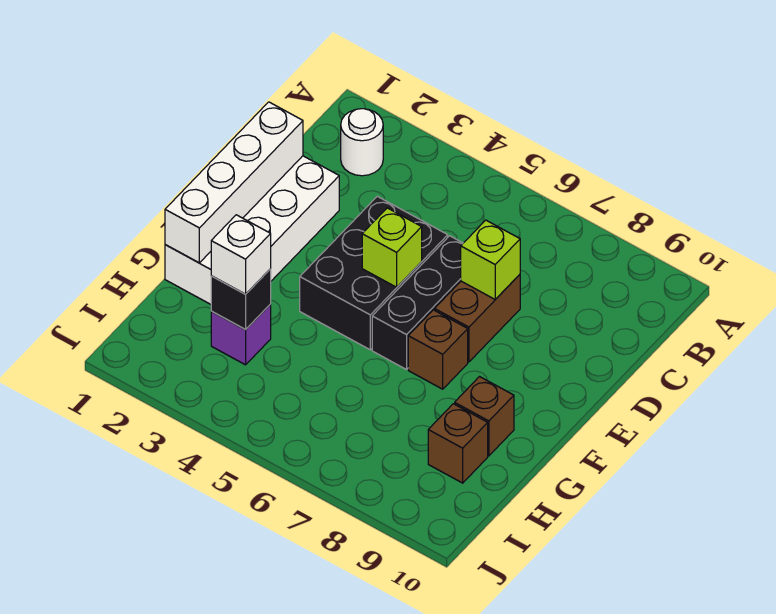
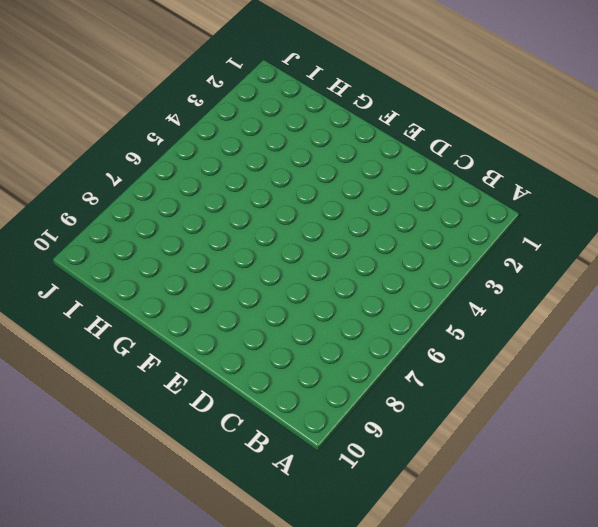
none -> white 1x1 round brick [341,109,383,176]
none -> white 2x4 brick [165,156,339,304]
none -> black 2x3 brick [300,196,448,350]

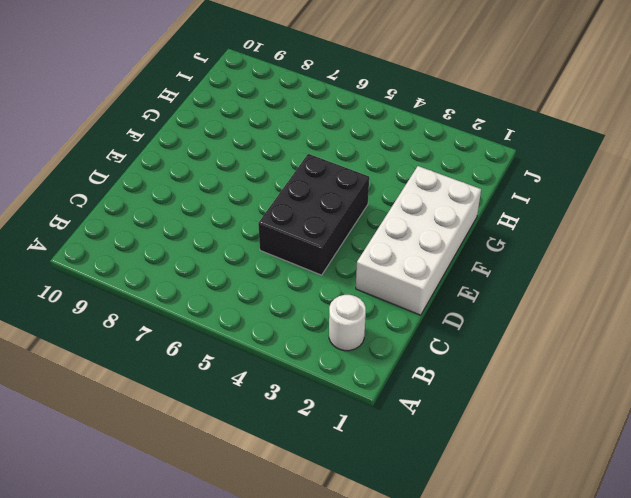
none -> black 1x3 brick [372,236,463,369]
none -> brown 1x2 brick [435,274,520,362]
none -> brown 1x1 brick [408,310,468,389]

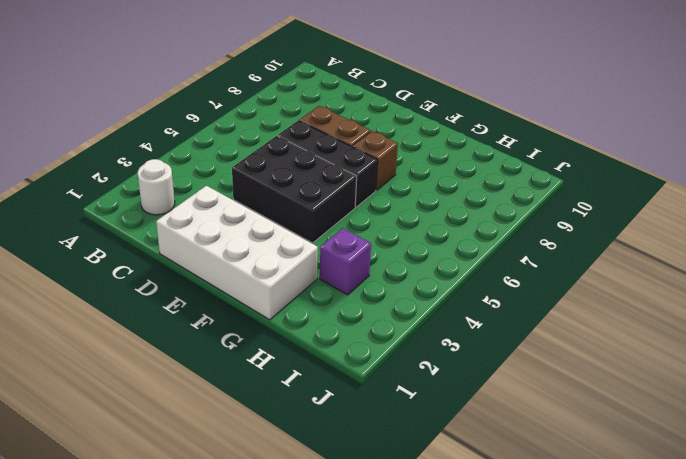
none -> brown 1x1 brick [455,377,514,456]
none -> brown 1x1 brick [428,404,488,483]
none -> white 1x4 brick [165,102,303,263]

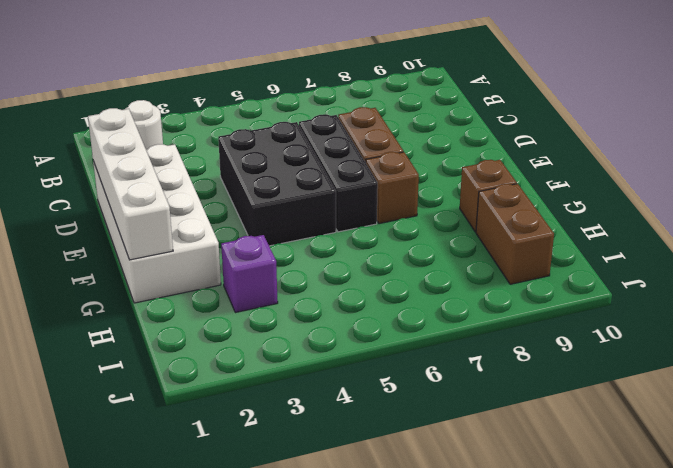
brown 1x2 brick [476,184,554,284] -> brown 1x1 brick [428,404,488,483]
none -> lime 1x1 brick [461,220,520,299]
none -> lime 1x1 brick [362,208,422,287]
none -> black 1x1 brick [211,269,271,329]

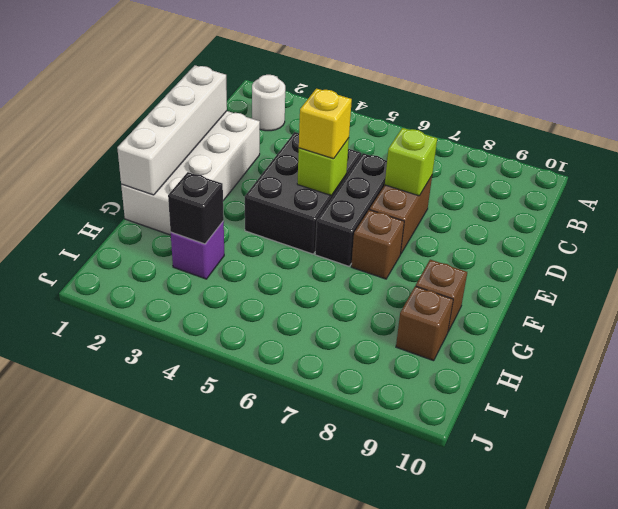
yellow 1x1 brick [299,89,352,159] -> none
none -> white 1x1 brick [211,215,271,294]

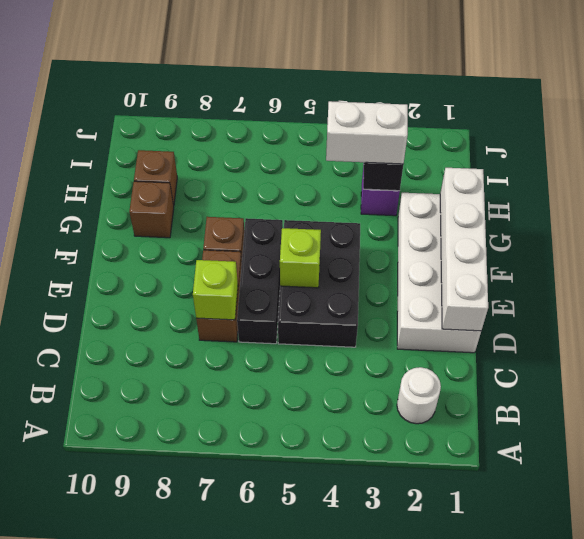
white 1x2 brick [326,101,408,164] -> white 1x1 brick [211,215,271,294]

